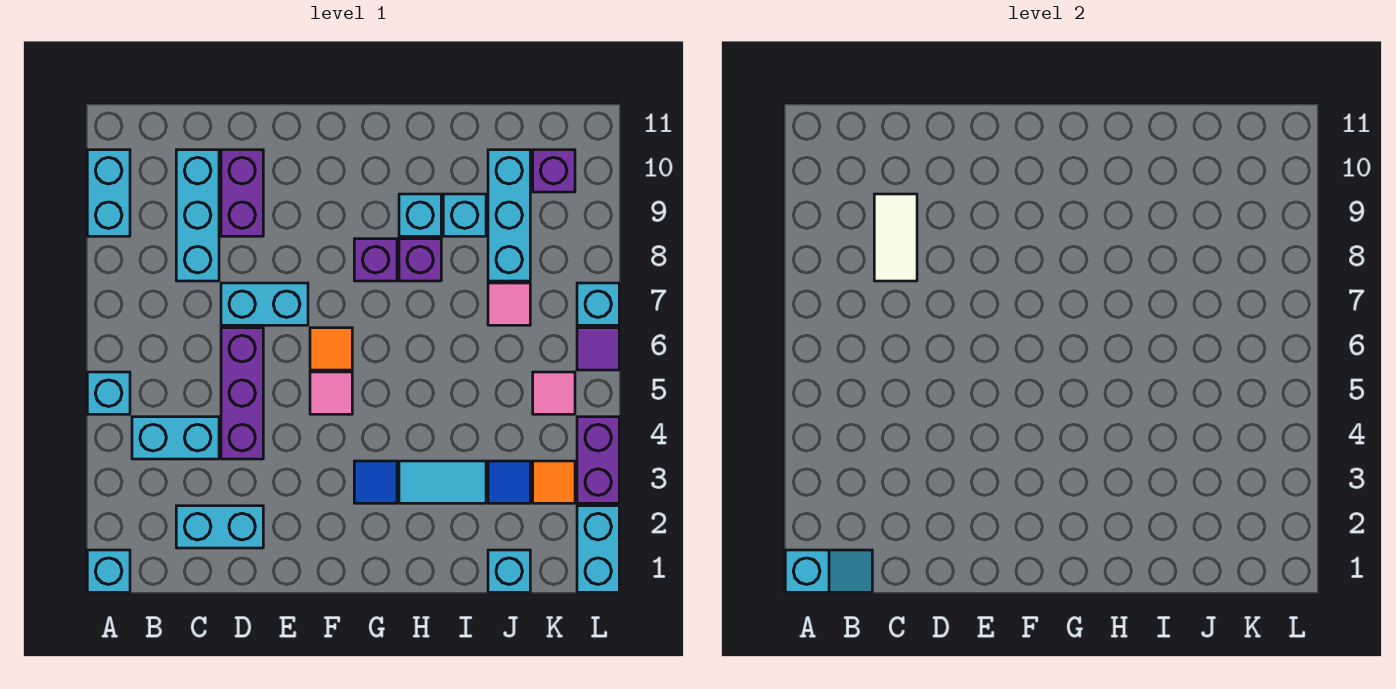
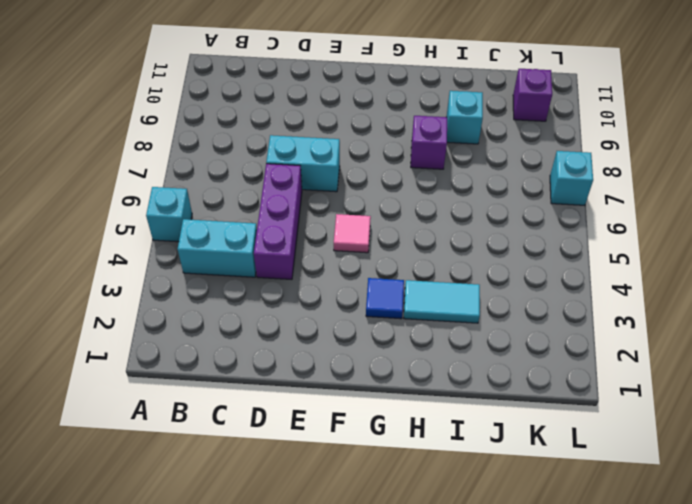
none -> cyan 1x1 brick [87,550,130,592]
none -> cyan 1x2 brick [87,150,130,236]
none -> cyan 1x2 brick [176,506,263,548]
none -> cyan 1x3 brick [176,150,219,281]

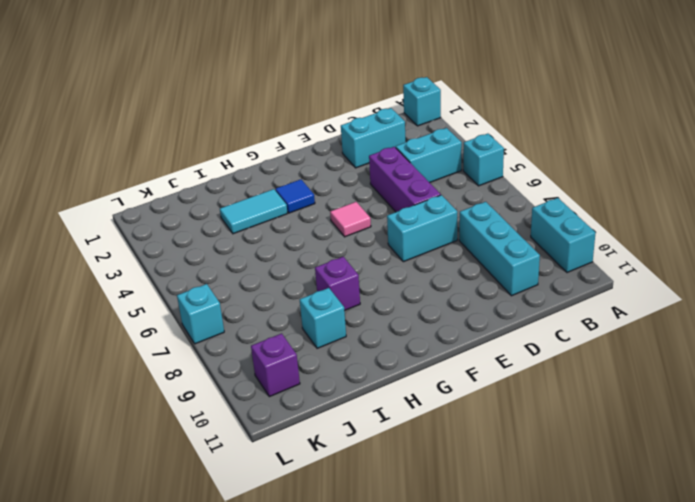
none -> purple 1x2 brick [221,150,263,236]
none -> orange 1x1 tile [310,328,352,370]
none -> purple 1x1 brick [354,239,397,281]
none -> cyan 1x1 brick [399,194,441,236]

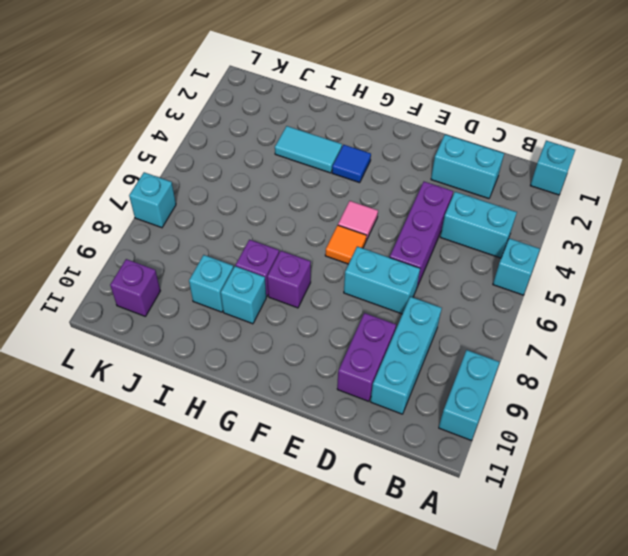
none -> cyan 1x1 brick [488,550,530,592]
none -> blue 1x1 tile [488,461,530,503]
none -> pink 1x1 tile [488,283,530,325]
none -> cyan 1x3 brick [488,150,530,281]

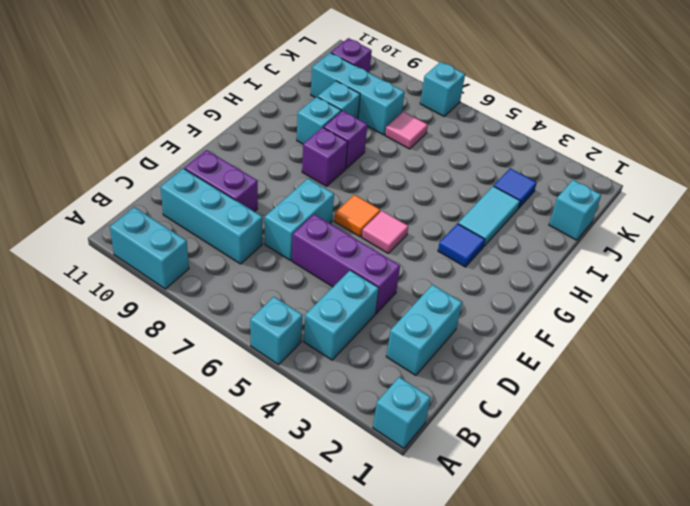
none -> orange 1x1 tile [533,461,575,503]
none -> pink 1x1 tile [533,372,575,414]
none -> cyan 1x2 brick [577,506,619,592]
none -> purple 1x2 brick [577,417,619,503]

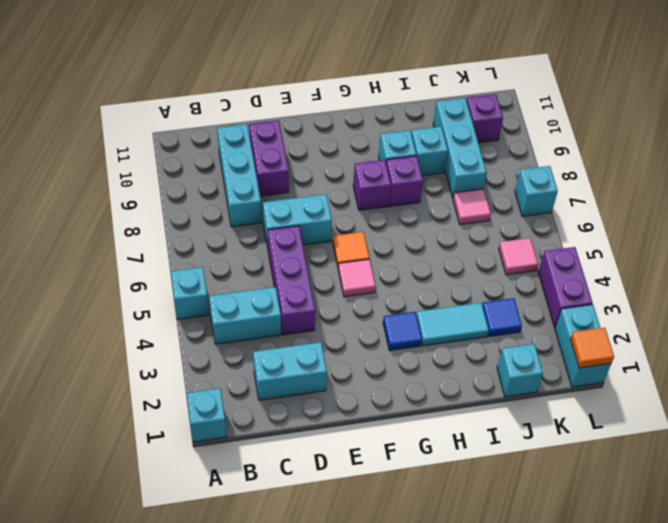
orange 1x1 tile [570,328,614,368] -> orange 1x1 tile moved to [533,461,575,503]
none -> cyan 1x2 brick [87,150,130,236]
none -> purple 1x1 tile [577,328,619,370]
none -> cyan 1x2 slope [785,550,872,592]
none -> white 1x2 tile [874,194,917,281]

